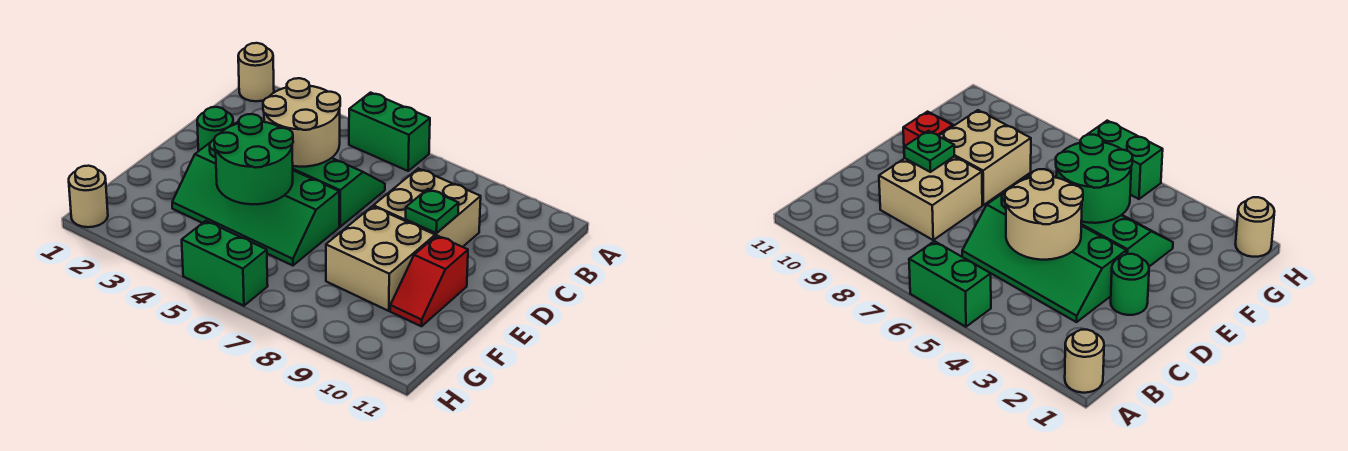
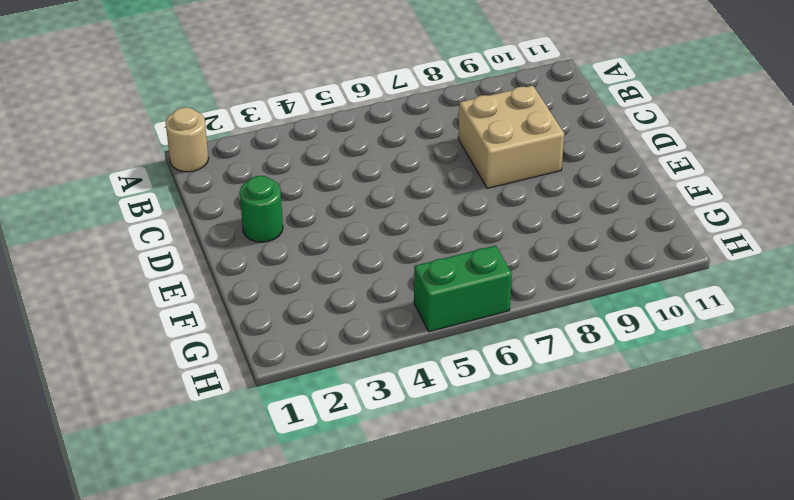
none -> green 1x2 brick [349,93,430,171]
none -> green 2x4 slope [234,122,385,227]
none -> green 2x4 slope [172,140,339,266]

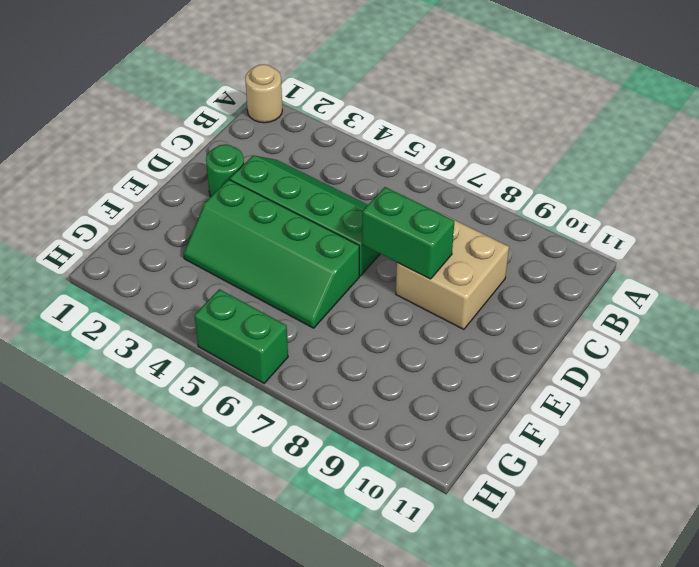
green 1x2 brick [362,187,454,279] -> green 1x2 brick moved to [349,93,430,171]
none -> tan 2x2 brick [326,206,435,311]
none -> red 1x2 slope [390,236,468,326]
none -> tan 1x1 round brick [69,166,108,227]

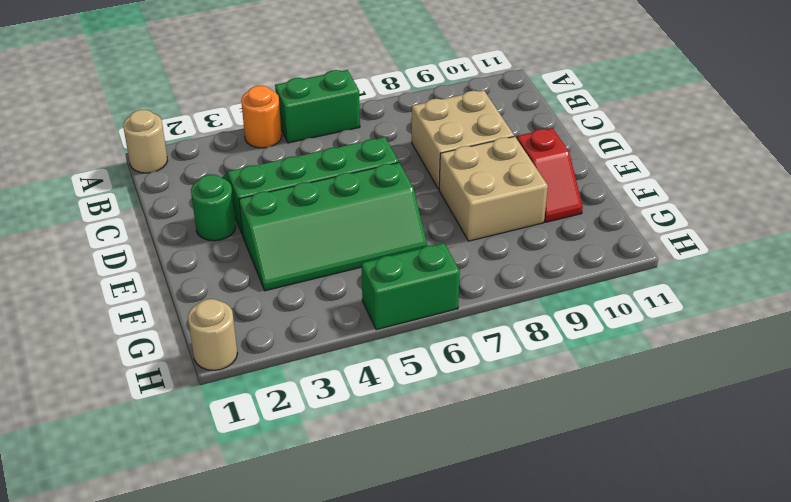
orange 1x1 round brick [241,86,282,148] -> none
none -> tan 2x2 round brick [263,78,340,167]
none -> green 1x1 plate [406,189,459,233]
none -> green 2x2 round brick [214,114,293,204]

